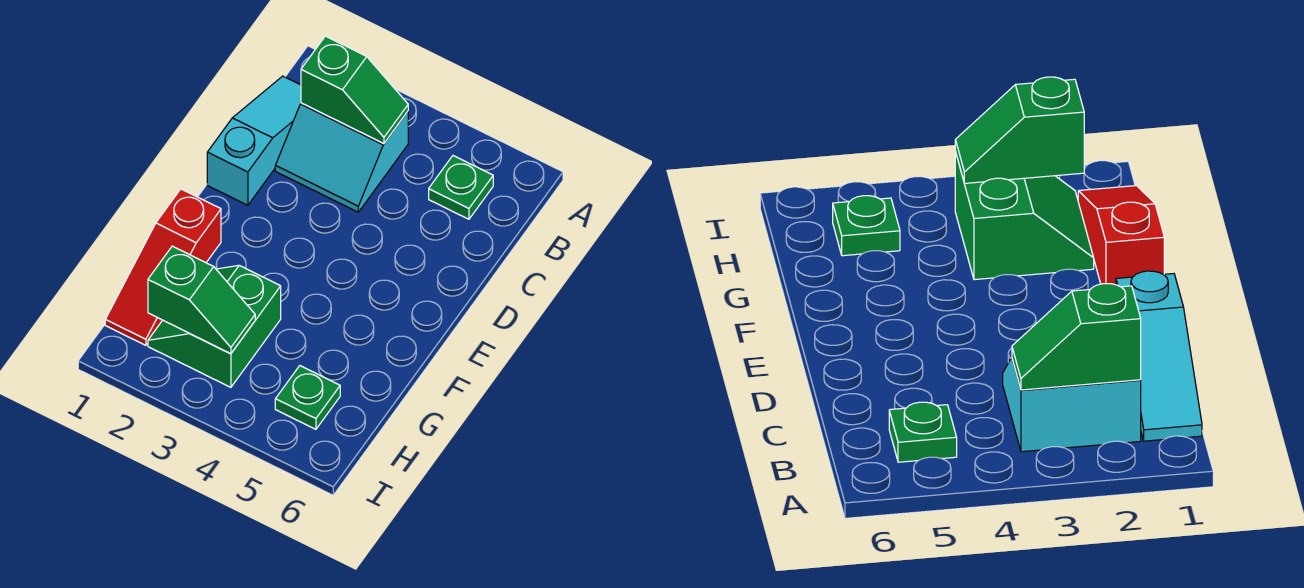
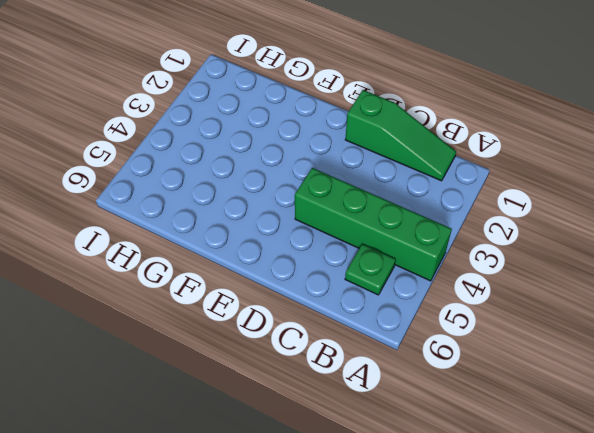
green 1x4 brick [295,168,452,281] -> none
green 1x3 slope [345,90,456,181] -> cyan 1x3 slope [207,76,301,205]
none -> cyan 2x2 slope [275,103,408,212]
none -> red 1x3 slope [105,189,221,345]

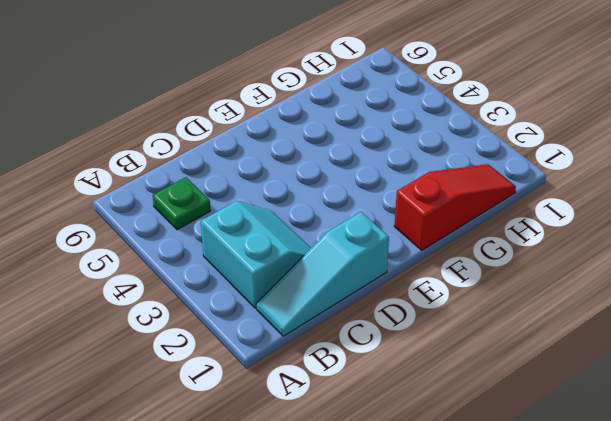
none -> green 2x2 slope [148,265,281,387]
none -> green 1x1 plate [275,366,340,429]

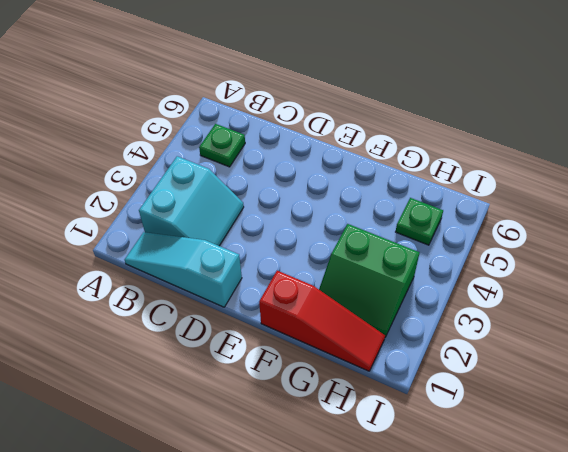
none -> green 1x2 slope [301,36,408,144]
none -> green 1x2 slope [148,246,255,354]

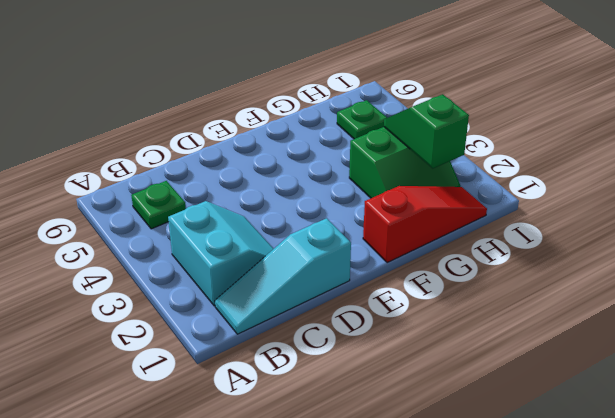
none -> green 1x2 slope [301,36,408,144]

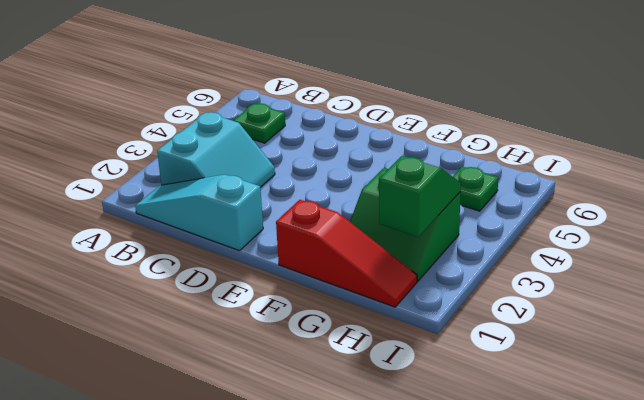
none -> green 1x2 slope [301,36,408,144]

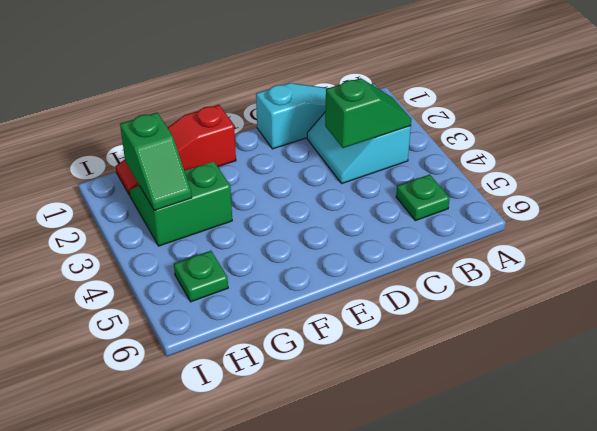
green 1x2 slope [325,78,411,148] -> green 1x2 slope turned to [301,36,408,144]

